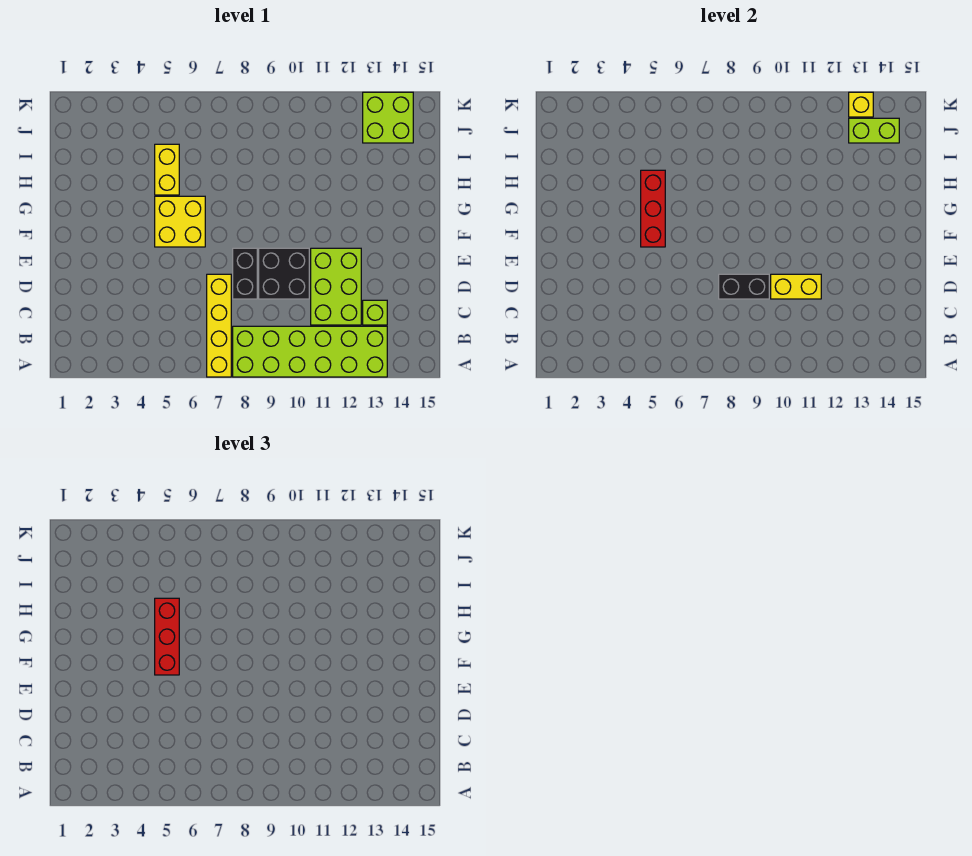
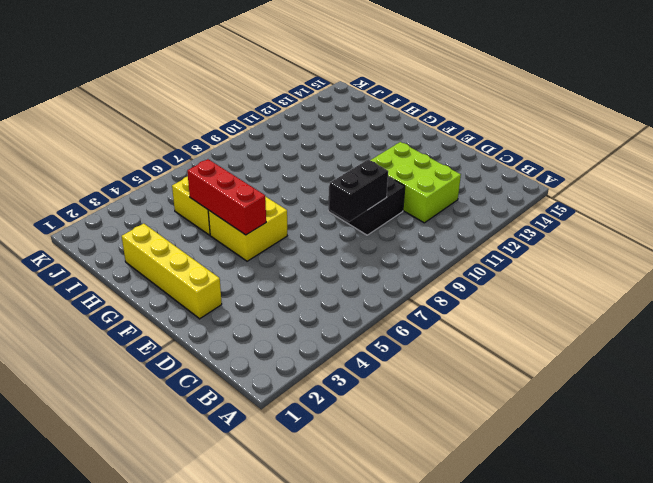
yellow 1x4 brick [122,224,222,319] -> yellow 1x4 brick moved to [207,274,231,377]
none -> lime 2x6 brick [233,326,387,377]
none -> lime 1x1 brick [363,300,387,325]
none -> black 1x2 brick [233,248,257,299]

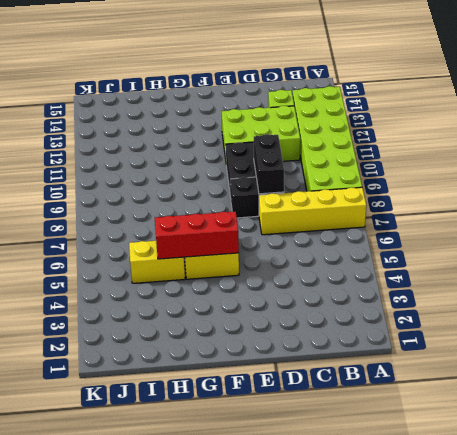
none -> lime 2x2 brick [363,92,413,143]
none -> yellow 1x2 brick [771,274,821,299]
none -> lime 1x2 brick [849,118,899,143]

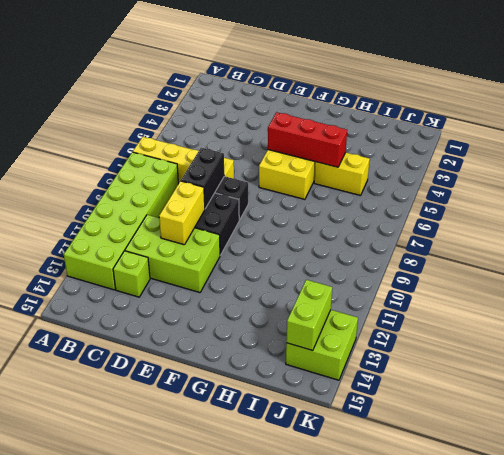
none -> yellow 1x1 brick [849,92,873,117]
none -> red 1x3 brick [155,598,179,675]

